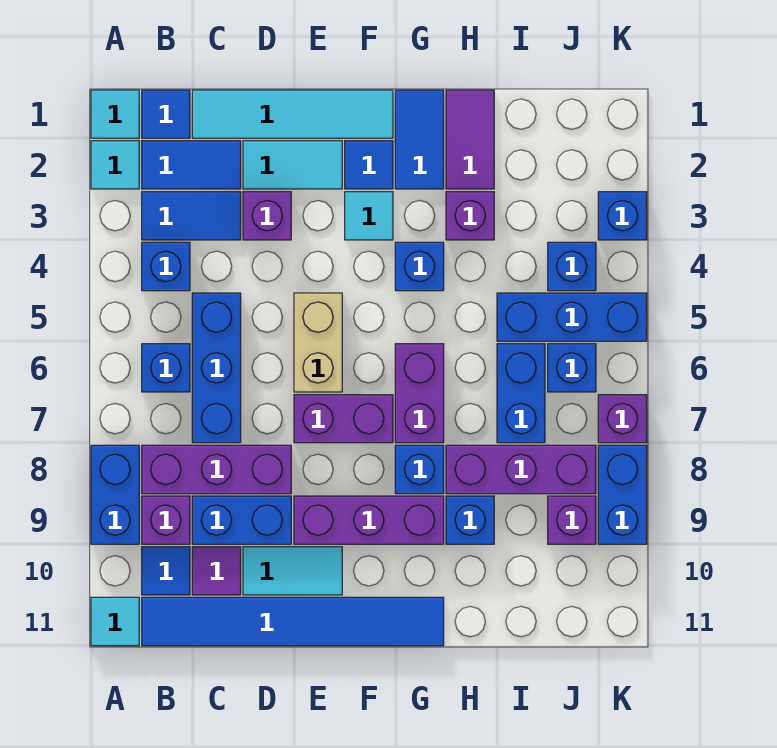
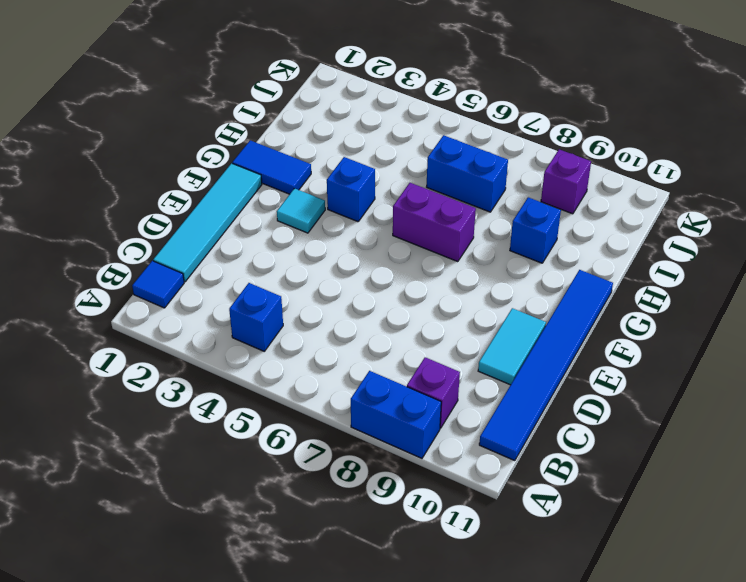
none -> cyan 1x1 tile [91,90,139,138]
none -> cyan 1x1 tile [91,141,139,189]
none -> cyan 1x1 tile [91,597,139,646]
none -> blue 1x2 tile [142,141,241,189]

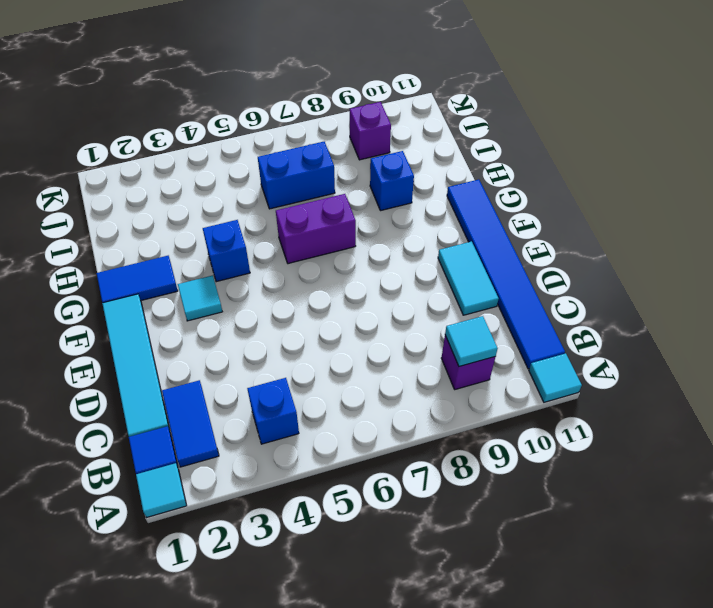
cyan 1x1 tile [445,316,498,366] -> cyan 1x1 tile moved to [91,141,139,189]
none -> blue 1x2 brick [91,445,139,544]
none -> blue 1x2 tile [142,192,241,240]
none -> blue 1x1 brick [142,344,190,392]
none -> purple 1x3 brick [142,445,291,494]

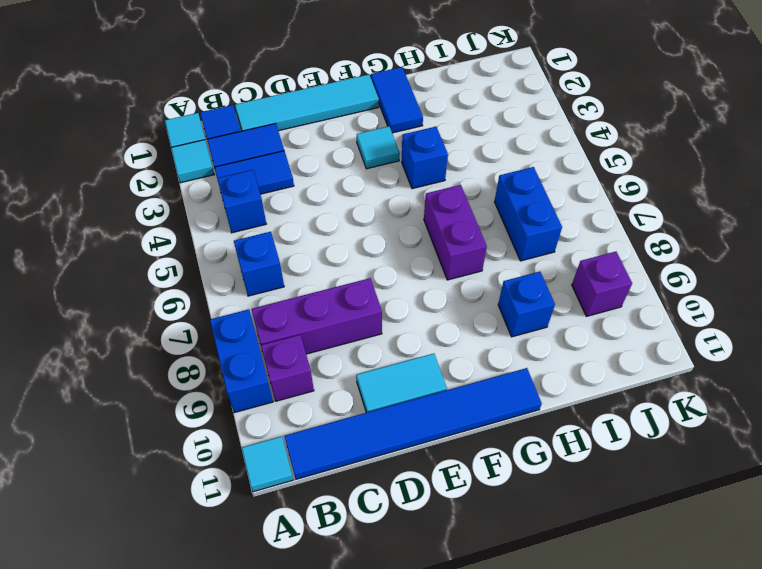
none -> blue 1x1 tile [142,547,190,595]
none -> blue 1x3 brick [192,293,241,443]
none -> blue 1x2 brick [192,496,291,544]
none -> purple 1x1 tile [192,547,241,595]

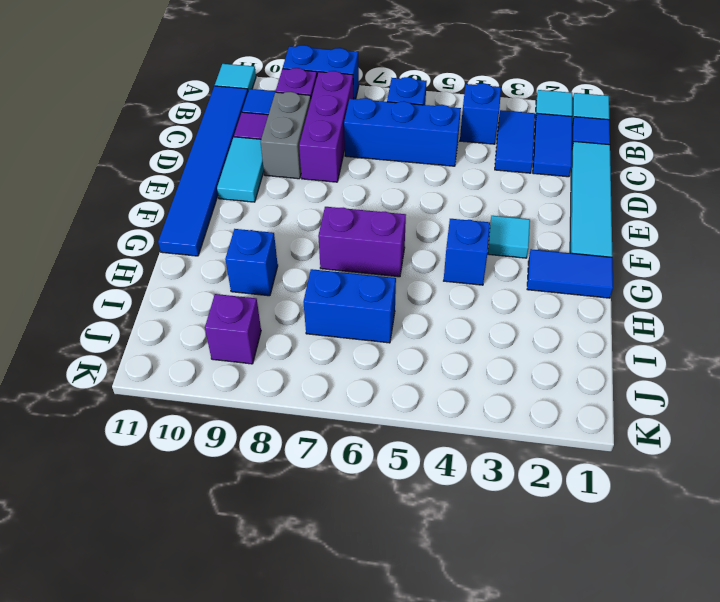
grey 1x2 brick [261,92,311,179] -> blue 1x2 brick [192,496,291,544]
none -> cyan 1x2 tile [243,141,342,189]
none -> purple 1x1 brick [243,192,291,240]
none -> tan 1x2 brick [294,293,342,392]
none -> purple 1x2 brick [294,395,393,443]

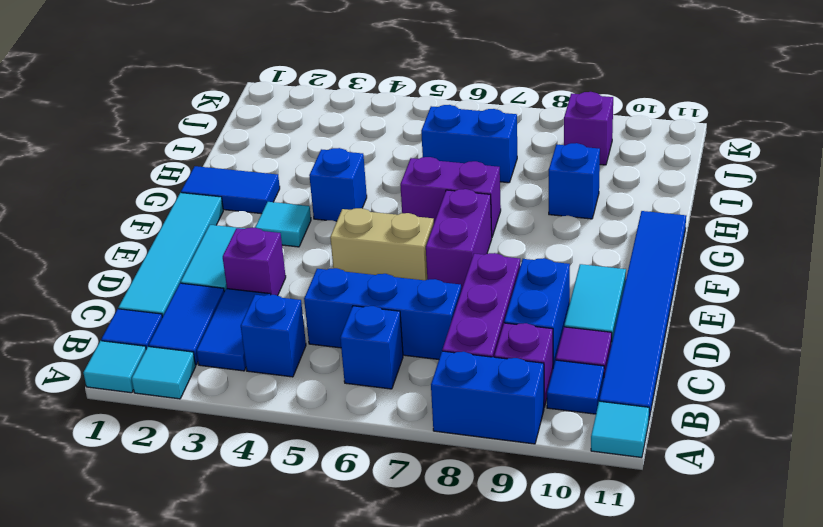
none -> purple 1x3 brick [294,496,444,544]
none -> blue 1x1 tile [345,141,393,189]
none -> blue 1x1 brick [395,445,444,494]
none -> purple 1x2 tile [446,90,494,189]

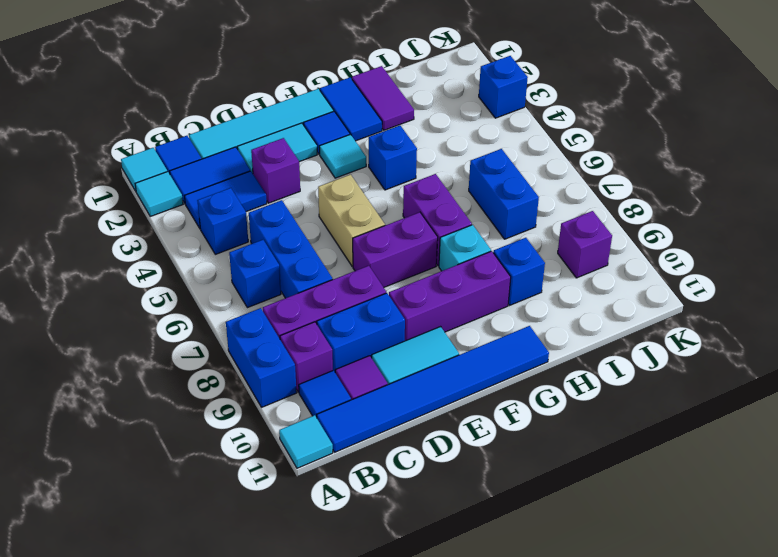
cyan 1x1 brick [439,225,491,271] -> blue 1x1 brick [395,445,444,494]
none -> purple 1x1 brick [446,192,494,240]
none -> purple 1x3 brick [446,445,596,494]
none -> blue 1x3 brick [497,293,647,341]
none -> blue 1x1 brick [548,242,596,291]

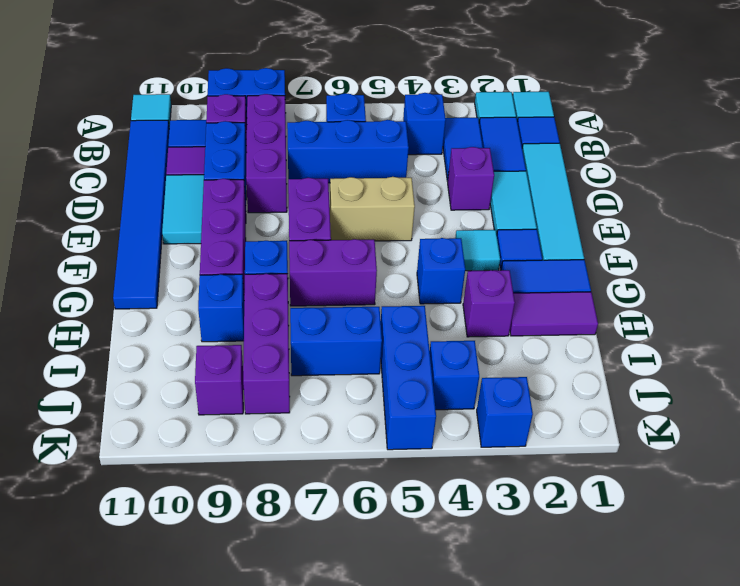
none -> blue 1x1 brick [548,344,596,392]
none -> purple 1x1 brick [598,395,647,443]
none -> blue 1x2 brick [598,445,647,544]

